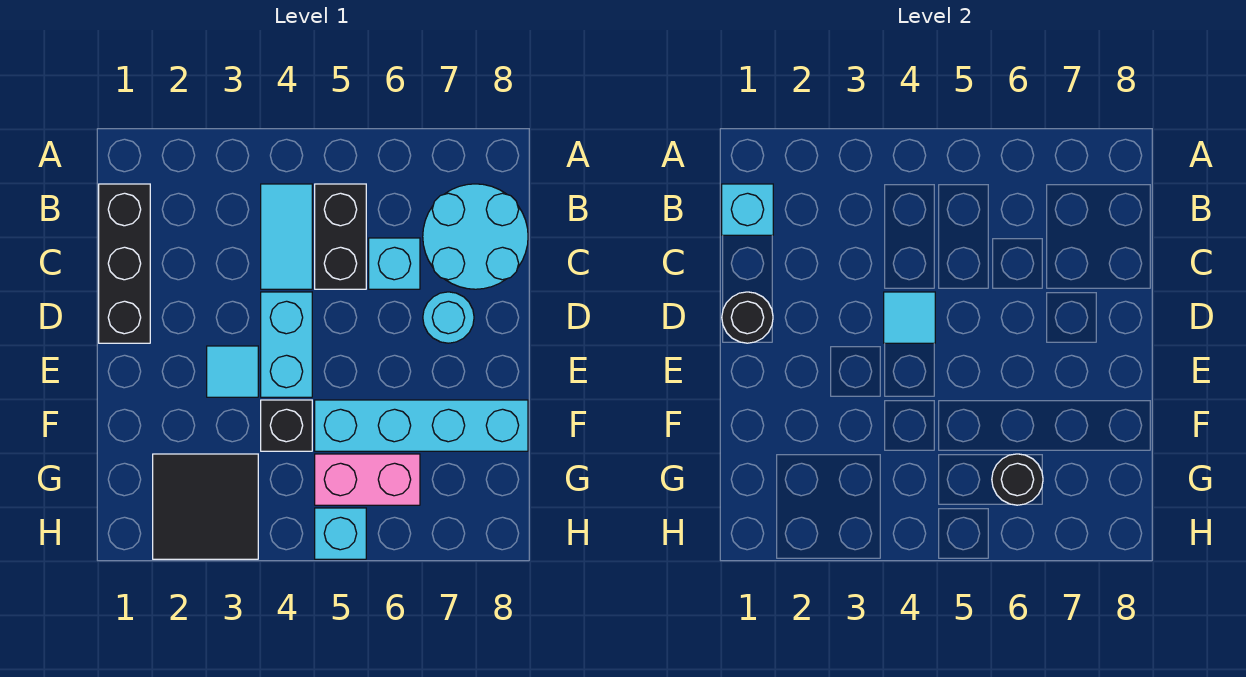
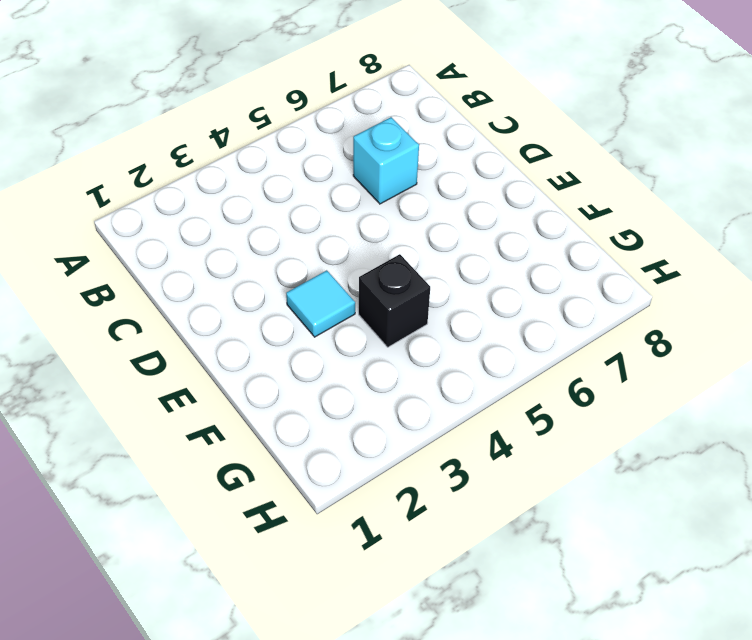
none -> black 1x3 brick [99,184,150,343]
none -> cyan 1x2 tile [261,184,312,289]
none -> black 1x2 brick [315,184,366,289]

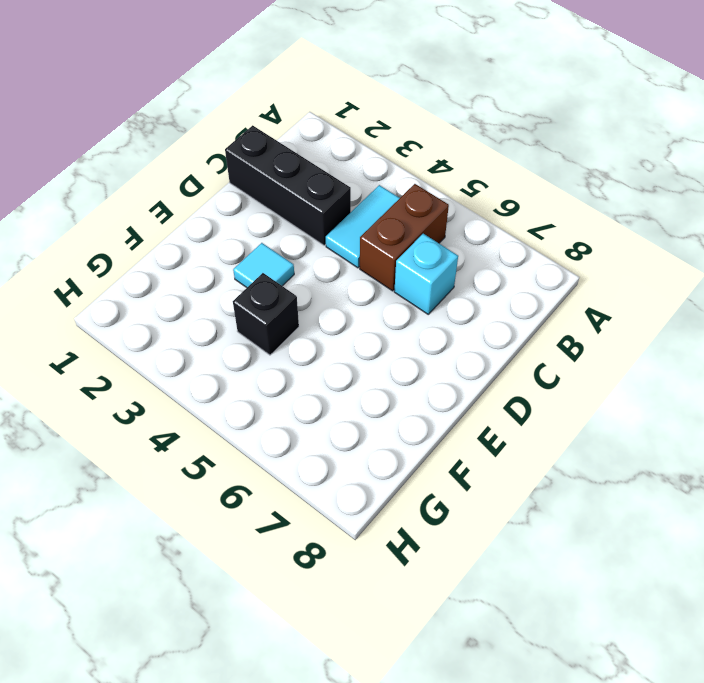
brown 1x2 brick [360,184,449,291] -> black 1x2 brick [315,184,366,289]
black 1x3 brick [225,125,351,245] -> black 1x3 brick turned to [99,184,150,343]
none -> cyan 2x2 round brick [423,184,528,289]
none -> cyan 1x2 brick [261,292,312,397]
none -> cyan 1x1 round brick [423,292,474,343]

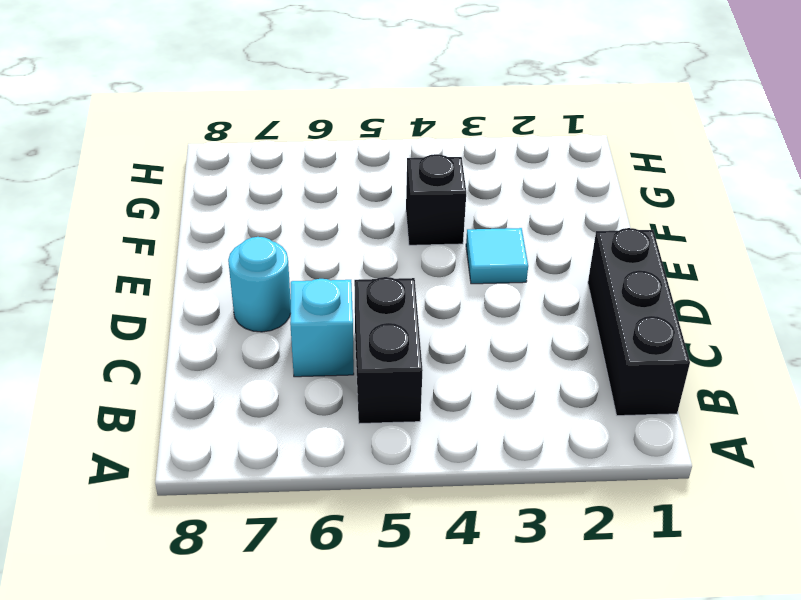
none -> cyan 1x2 tile [261,184,312,289]
none -> cyan 2x2 round brick [423,184,528,289]
none -> cyan 1x2 brick [261,292,312,397]

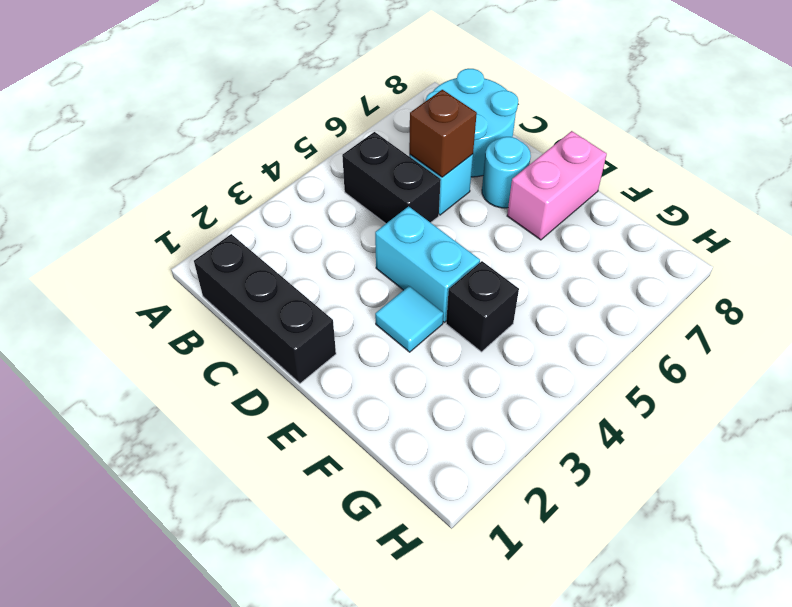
brown 1x1 brick [409,90,477,177] -> none
pink 1x2 brick [507,131,607,240] -> pink 1x2 brick moved to [315,454,420,505]
none -> cyan 1x2 tile [261,184,312,289]
none -> cyan 1x4 brick [315,400,528,451]
none -> black 2x2 tile [153,454,258,559]

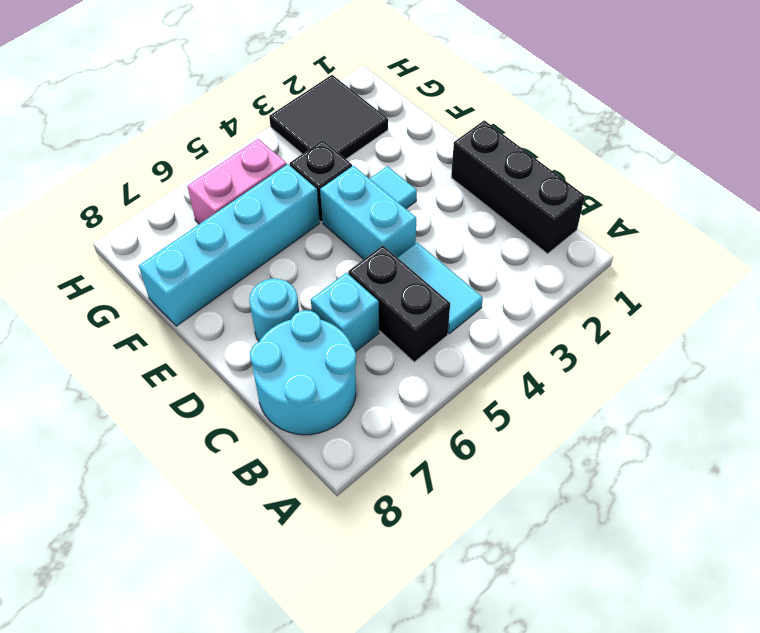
none -> cyan 1x1 brick [315,508,366,559]
none -> cyan 1x1 brick [722,184,773,235]
none -> black 1x1 round brick [722,292,773,343]

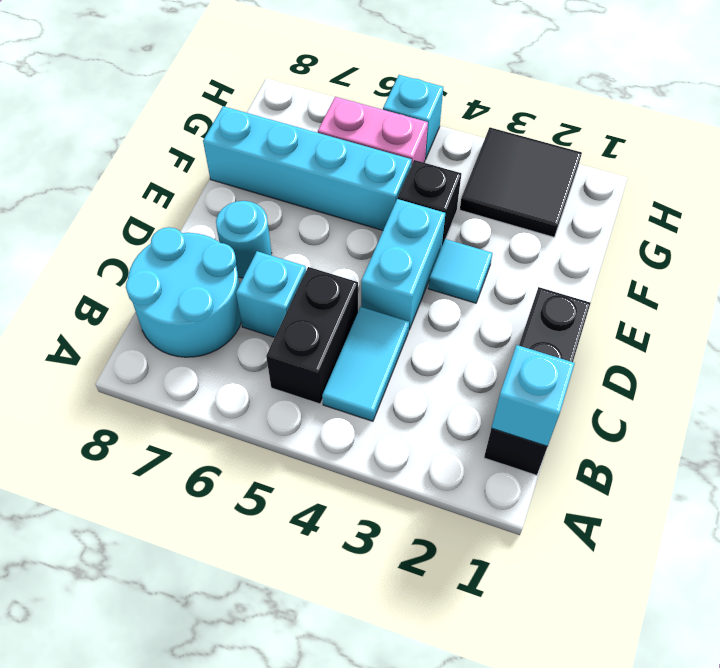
none -> black 1x1 round brick [722,292,773,343]
none -> cyan 1x1 tile [884,292,935,343]
none -> black 1x1 round brick [992,454,1043,505]

